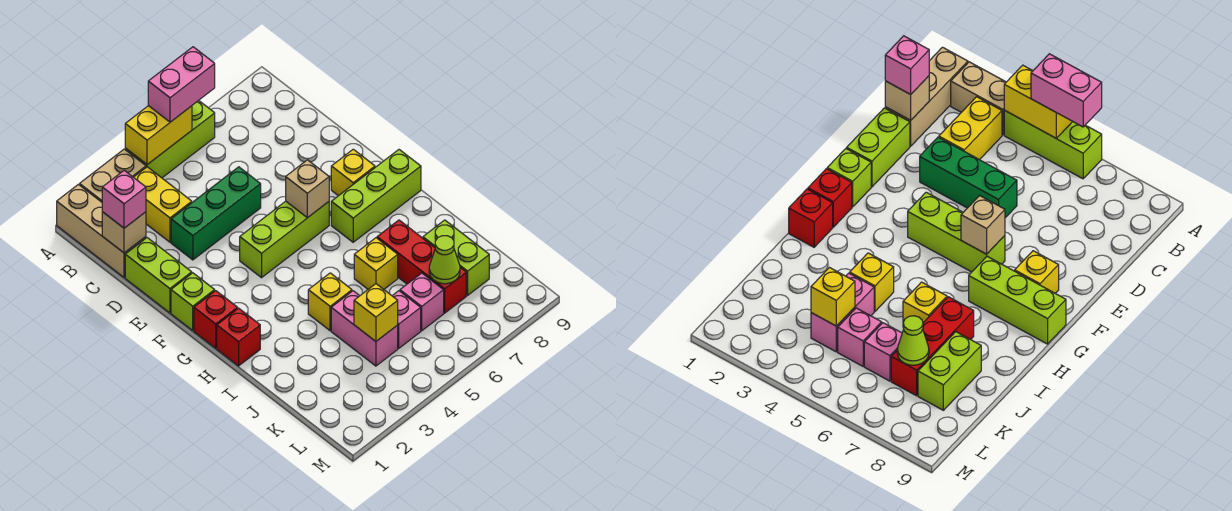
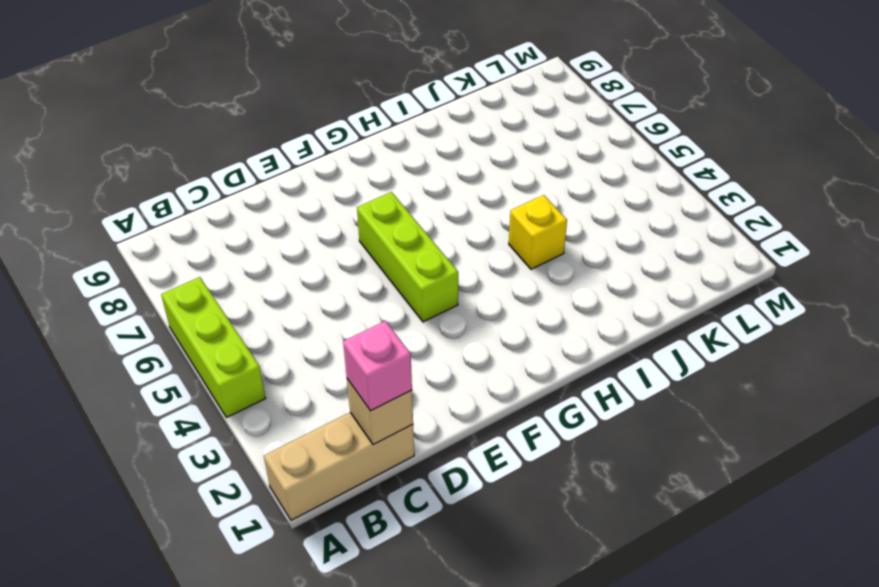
none -> tan 1x2 brick [80,149,146,202]
none -> yellow 1x2 brick [134,167,192,242]
none -> lime 1x2 brick [125,238,192,313]

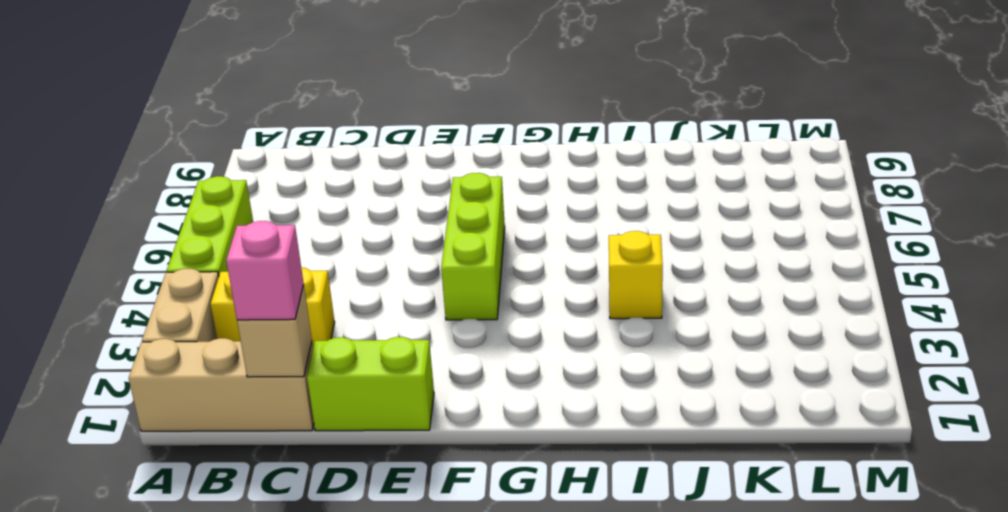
none -> green 1x3 brick [171,167,261,260]
none -> lime 1x1 brick [171,273,215,330]
none -> yellow 1x1 brick [331,149,375,196]

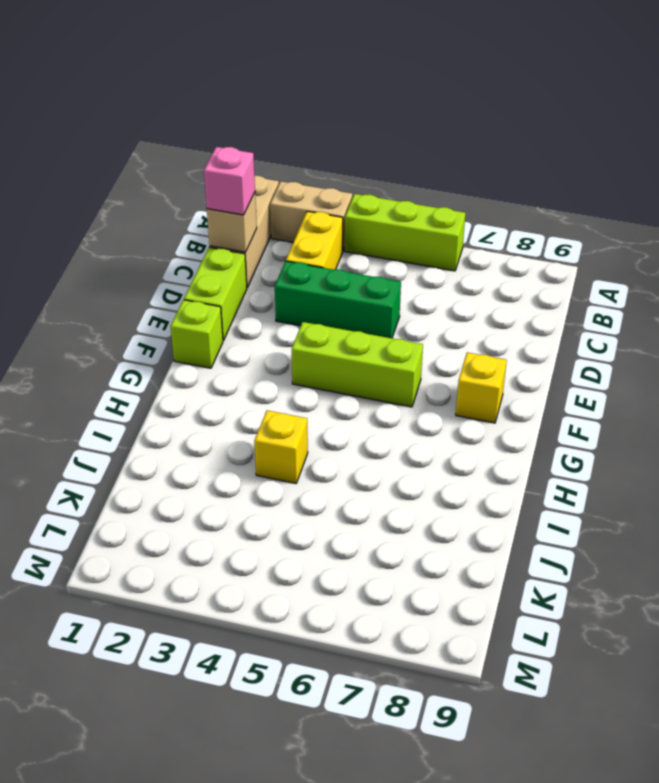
none -> red 1x1 brick [194,291,237,348]
none -> lime 1x3 brick [331,150,421,242]
none -> red 1x1 brick [217,308,260,366]

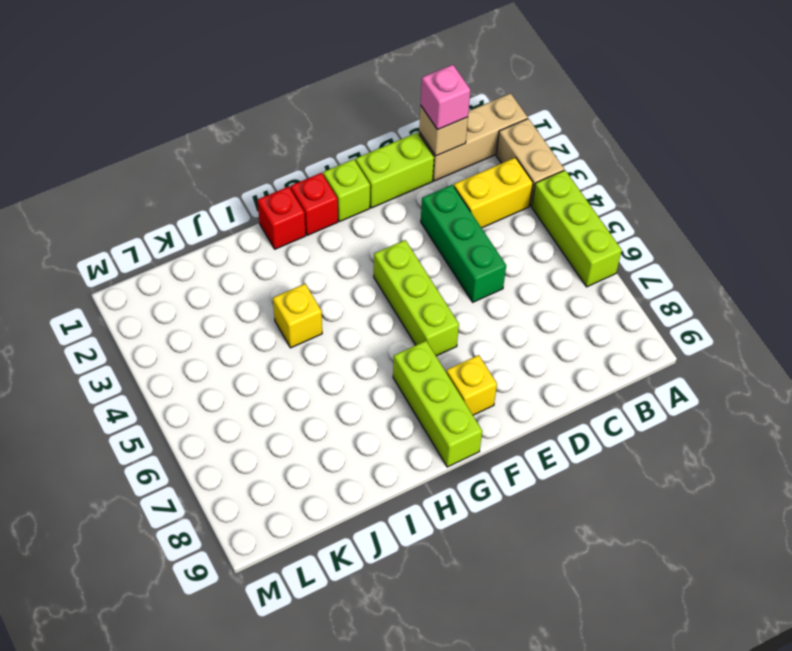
none -> yellow 1x1 brick [354,238,398,289]
none -> red 1x3 brick [377,220,466,313]
none -> pink 1x2 brick [331,291,398,366]

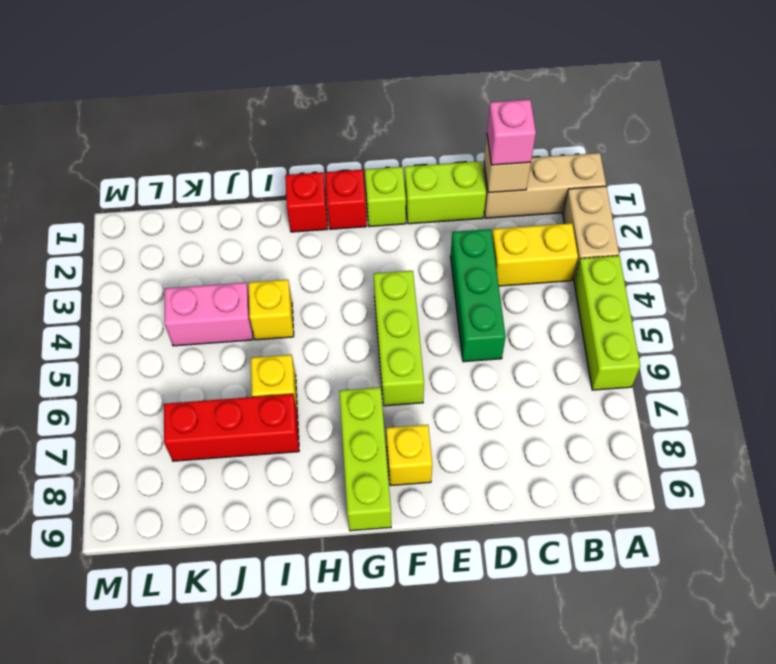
none -> lime 1x2 brick [423,220,489,295]
none -> pink 1x1 brick [392,291,421,348]
none -> pink 1x1 brick [400,273,444,331]

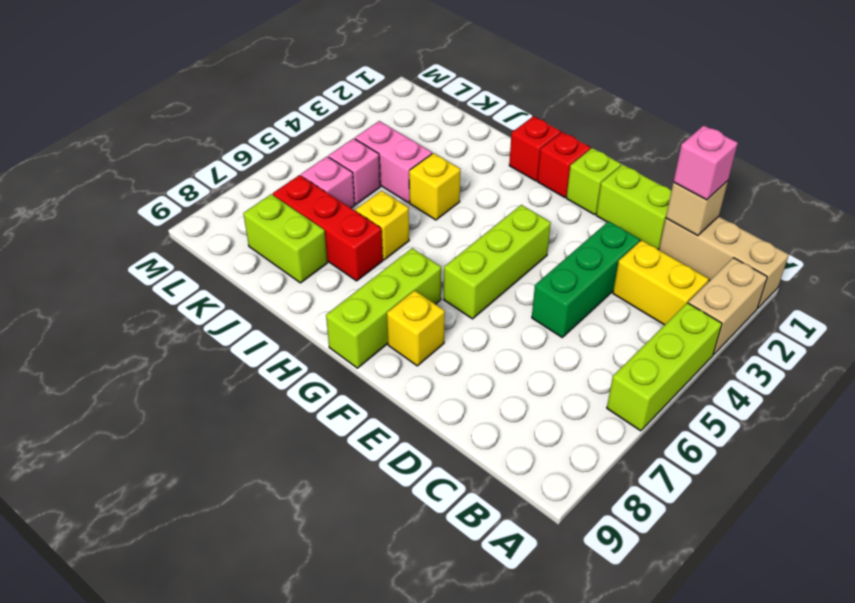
none -> yellow 1x2 brick [125,106,192,165]
none -> tan 1x1 brick [286,160,329,218]
none -> yellow 1x1 brick [354,284,398,341]

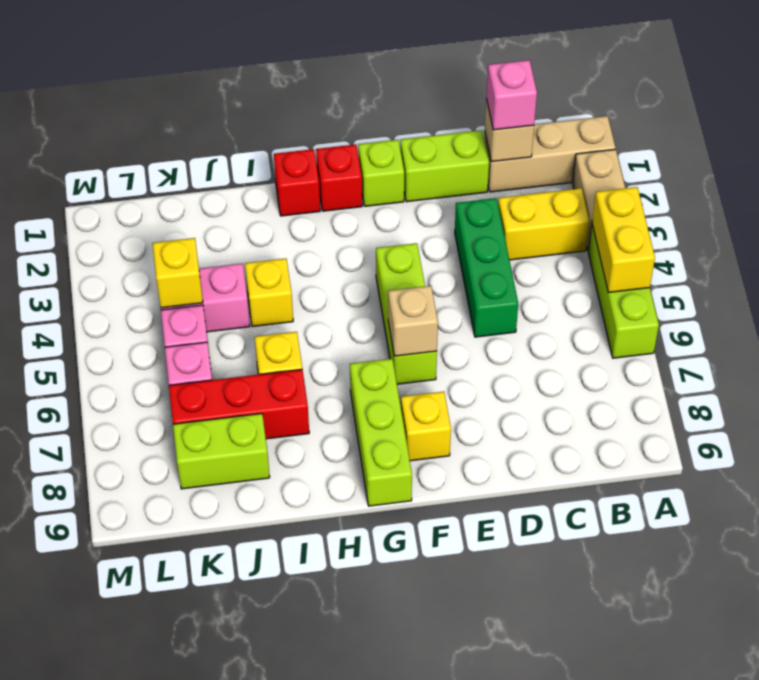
none -> lime 1x1 cone [429,236,460,284]
none -> pink 1x2 brick [148,47,215,122]

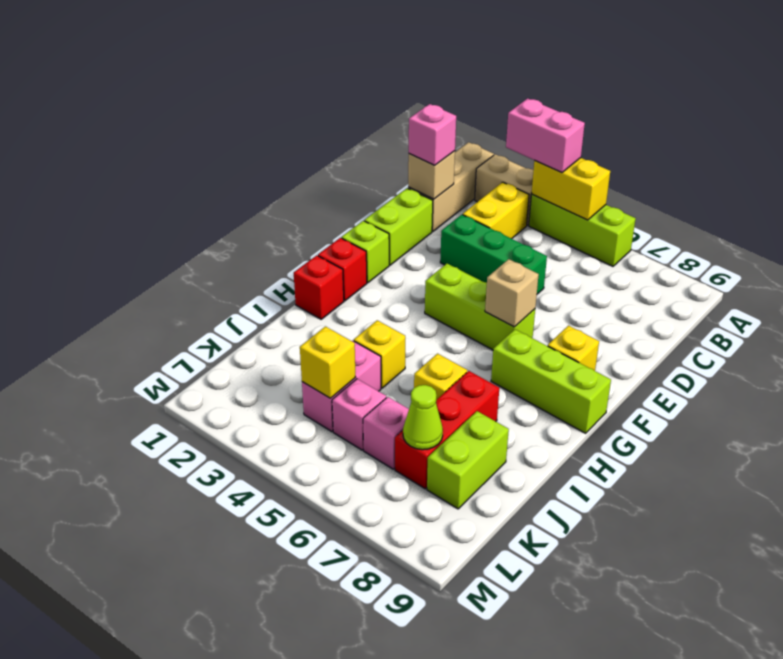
pink 1x2 brick [506,98,585,173] -> pink 1x2 brick moved to [148,47,215,122]

